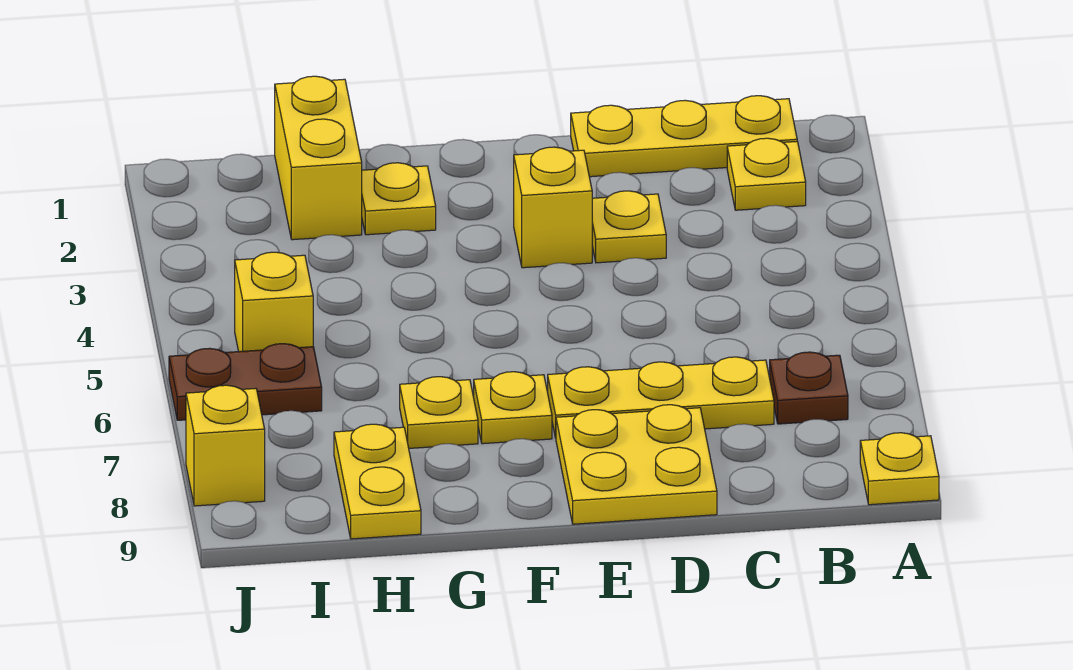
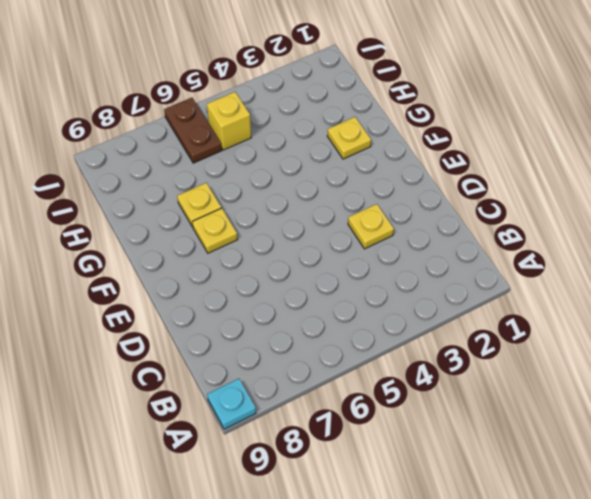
cyan 1x1 plate [207,379,256,429] -> yellow 1x1 plate [860,433,939,505]
none -> yellow 1x3 plate [571,96,797,177]
none -> yellow 1x1 plate [727,138,806,210]
none -> brown 1x1 plate [770,352,848,424]

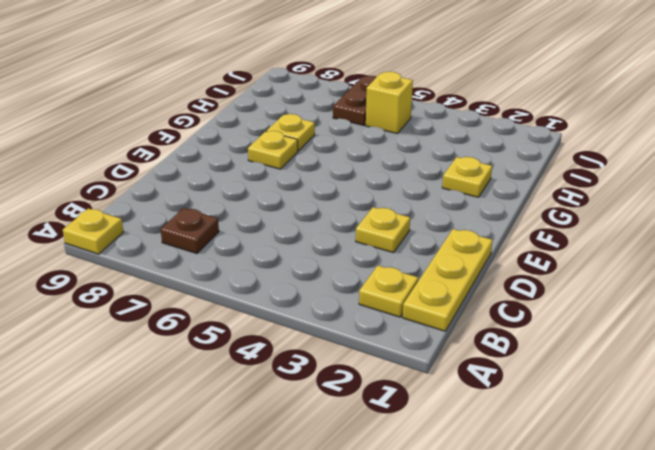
none -> yellow 1x3 plate [548,357,774,438]
none -> yellow 2x2 plate [556,405,717,524]
none -> yellow 1x1 brick [514,147,592,268]

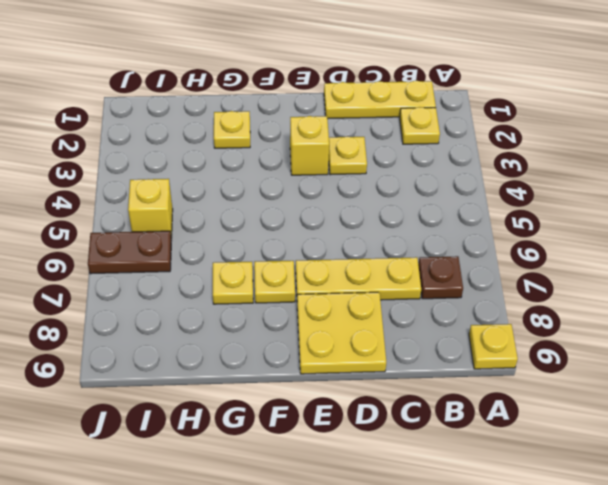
none -> yellow 1x2 brick [275,76,362,240]
none -> yellow 1x2 plate [334,424,421,539]
none -> yellow 1x1 brick [186,385,265,506]

